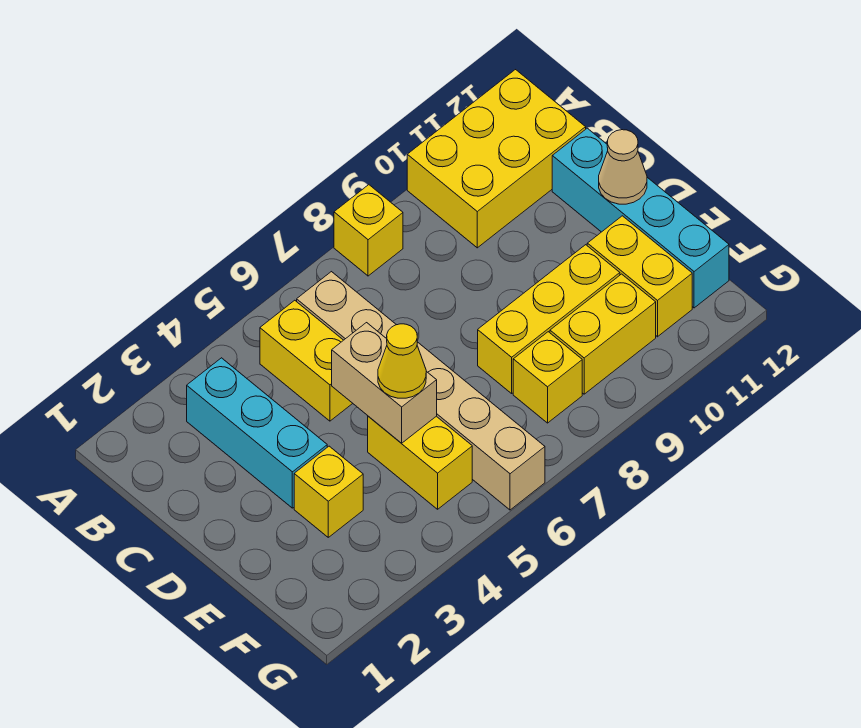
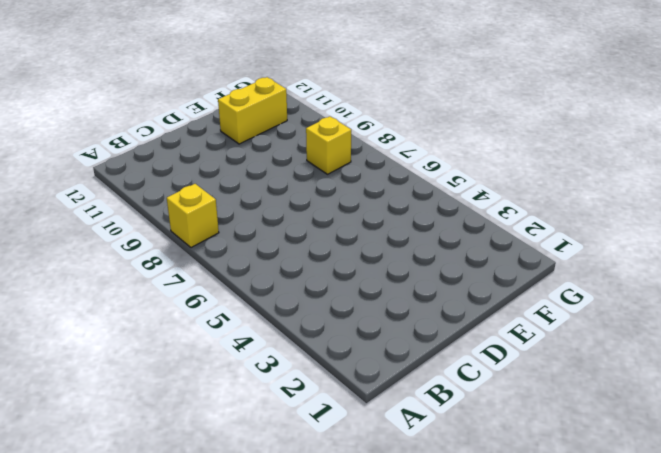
none -> yellow 2x3 brick [407,70,586,248]
none -> cyan 1x3 brick [187,358,327,508]
none -> yellow 1x2 brick [260,300,353,421]

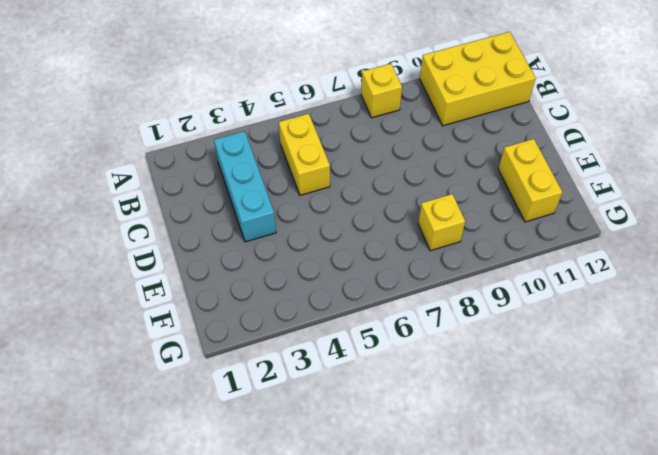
none -> tan 1x6 brick [297,272,545,510]
none -> cyan 1x4 brick [552,128,729,308]
none -> yellow 1x1 brick [294,446,363,537]

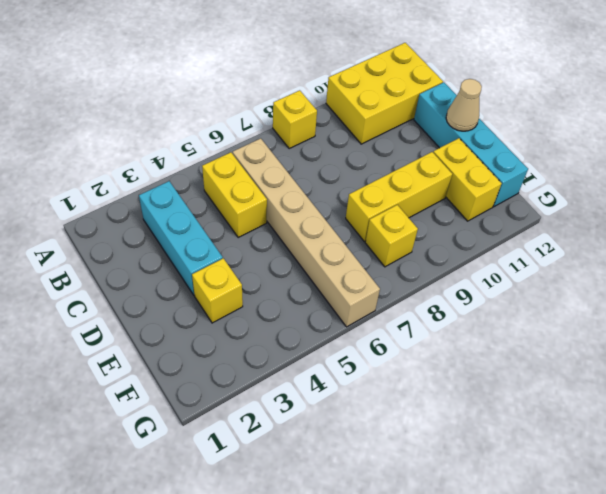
none -> yellow 1x2 brick [368,416,472,509]
none -> yellow 1x2 brick [550,274,656,394]
none -> tan 1x2 brick [332,323,437,443]

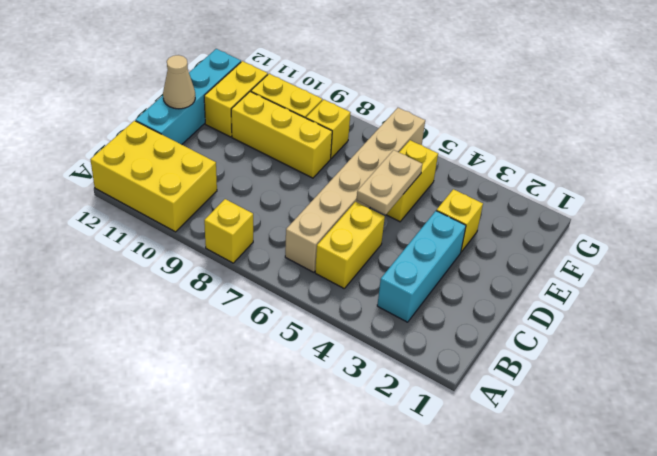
tan 1x2 plate [356,150,422,215] -> tan 1x2 brick [332,323,437,443]
none -> yellow 1x1 cone [378,324,426,398]

